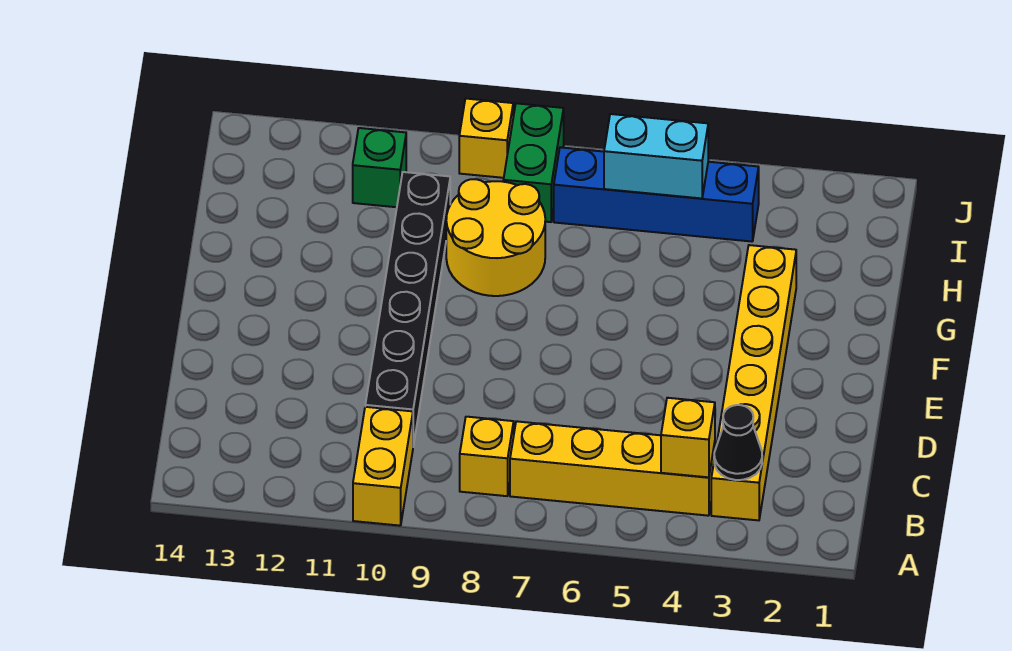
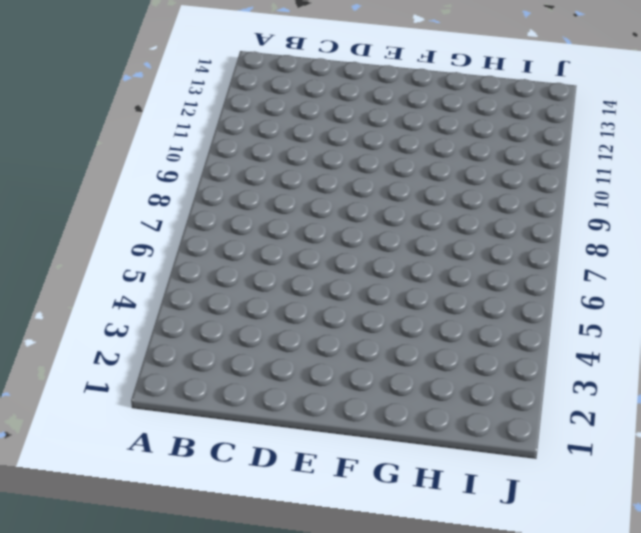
none -> yellow 1x2 brick [353,407,413,526]
none -> yellow 1x6 brick [711,245,796,520]
none -> yellow 1x4 brick [510,421,715,516]

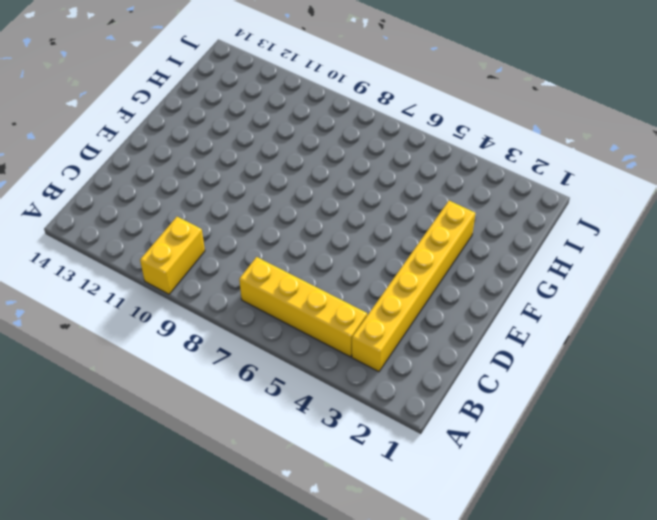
none -> yellow 1x1 brick [460,417,514,496]
none -> black 1x6 brick [365,172,450,446]
none -> yellow 2x2 round brick [446,179,545,296]

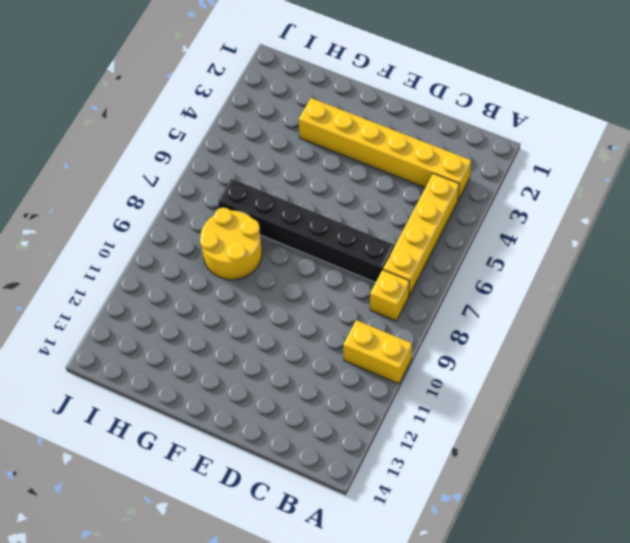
black 1x6 brick [218,179,394,282] -> black 1x6 brick moved to [365,172,450,446]
none -> blue 1x4 brick [554,147,759,242]
none -> green 1x2 brick [503,103,564,222]
none -> green 1x1 brick [353,128,406,207]

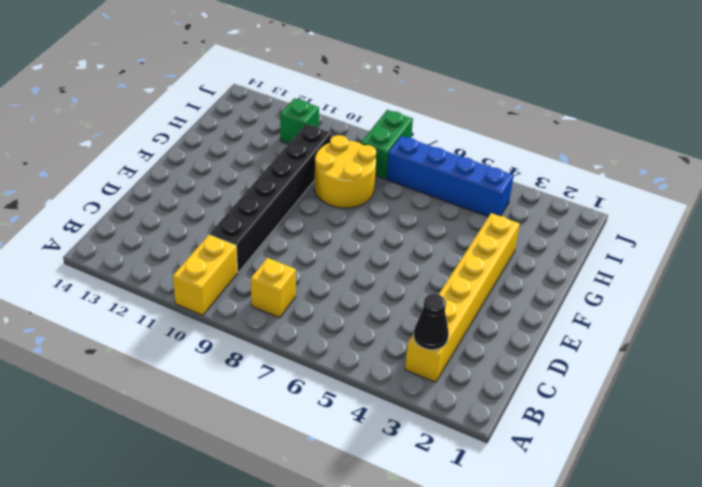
none -> yellow 1x4 brick [510,421,715,516]
none -> yellow 1x1 brick [459,99,513,178]
none -> yellow 1x1 brick [661,398,715,477]

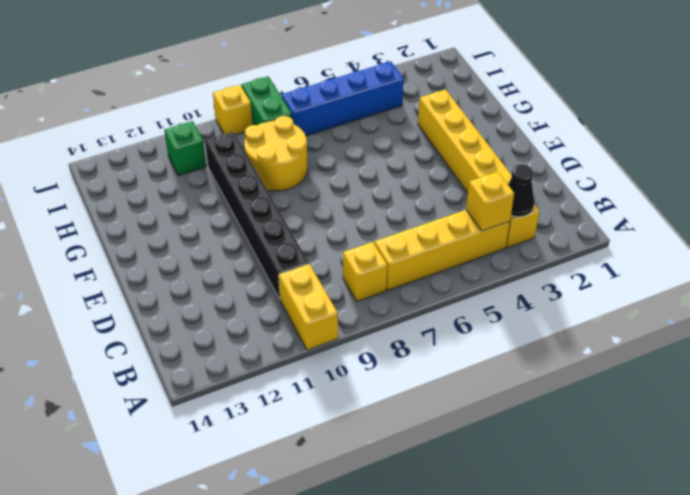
none -> cyan 1x2 brick [604,114,708,198]

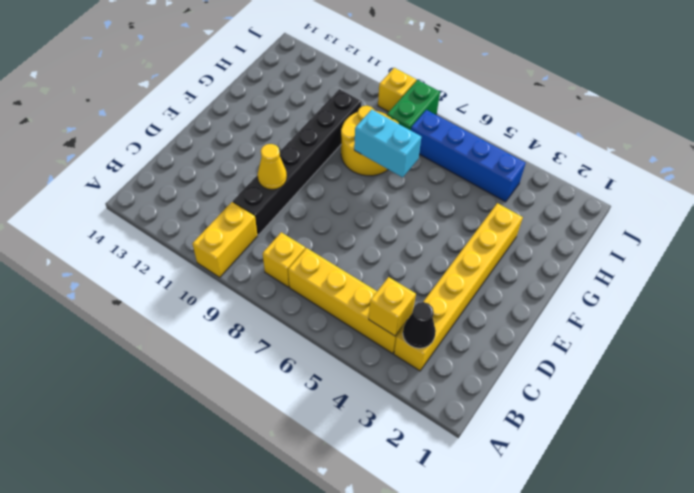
yellow 1x1 cone [258,144,287,189] -> none
cyan 1x2 brick [354,110,421,177] -> cyan 1x2 brick moved to [604,114,708,198]
none -> green 1x1 brick [353,128,406,207]

